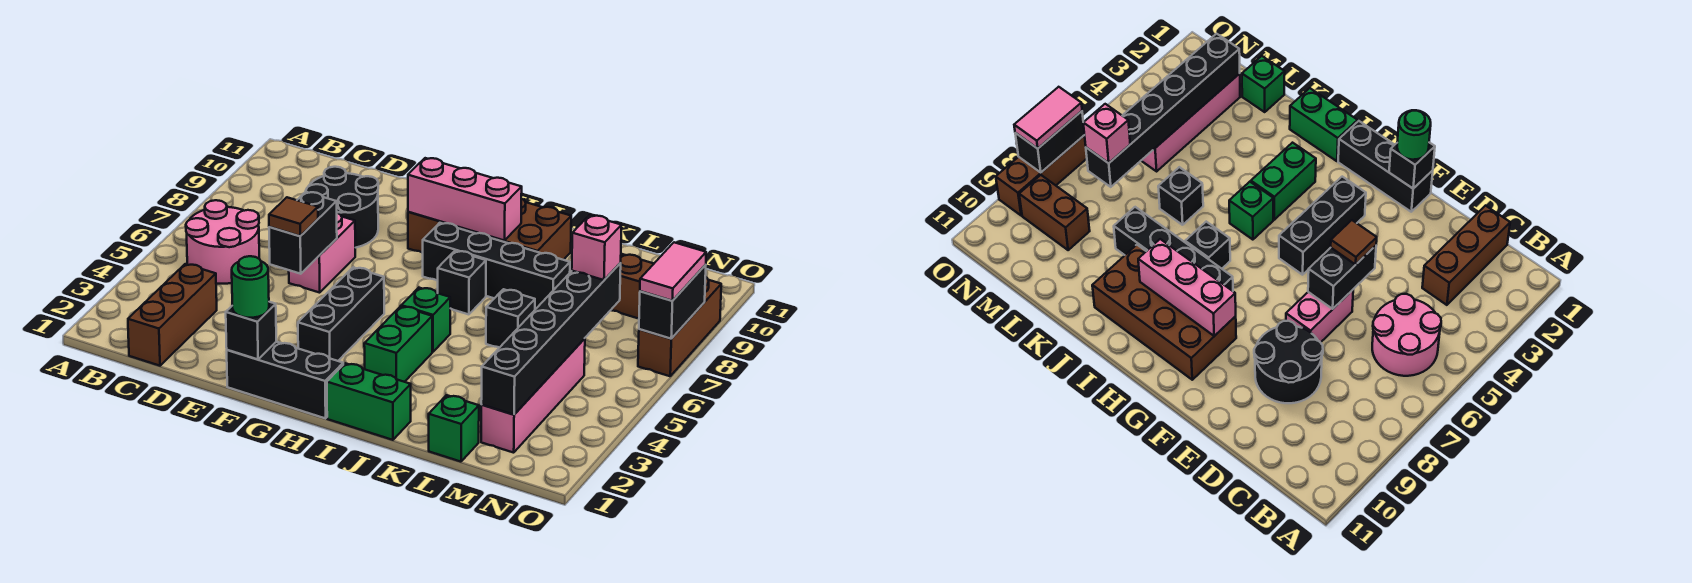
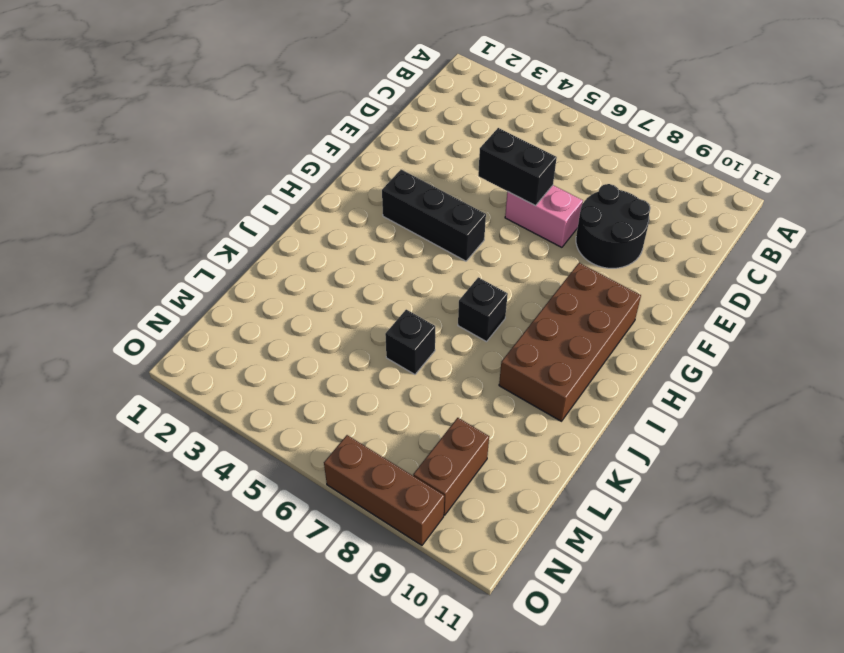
none -> pink 2x2 round brick [186,200,259,284]
none -> brown 1x3 brick [128,264,217,366]
none -> black 1x3 brick [227,342,343,418]

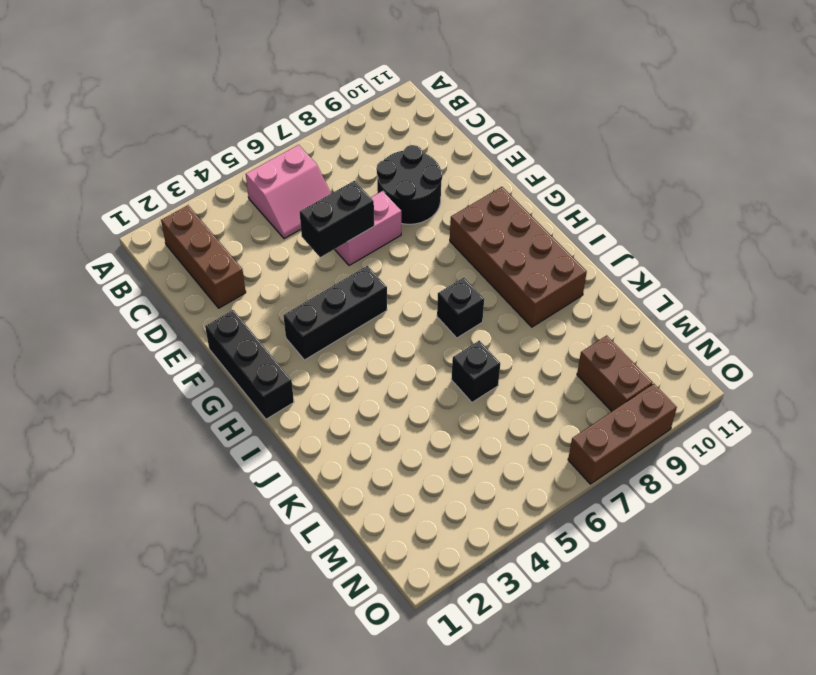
brown 1x3 brick [161,205,246,308] -> brown 1x3 brick turned to [128,264,217,366]
pink 2x2 slope [246,145,331,239] -> pink 2x2 round brick [186,200,259,284]
none -> black 1x4 brick [423,223,570,309]
none -> green 1x2 brick [327,363,411,440]
none -> green 1x2 brick [364,306,432,382]

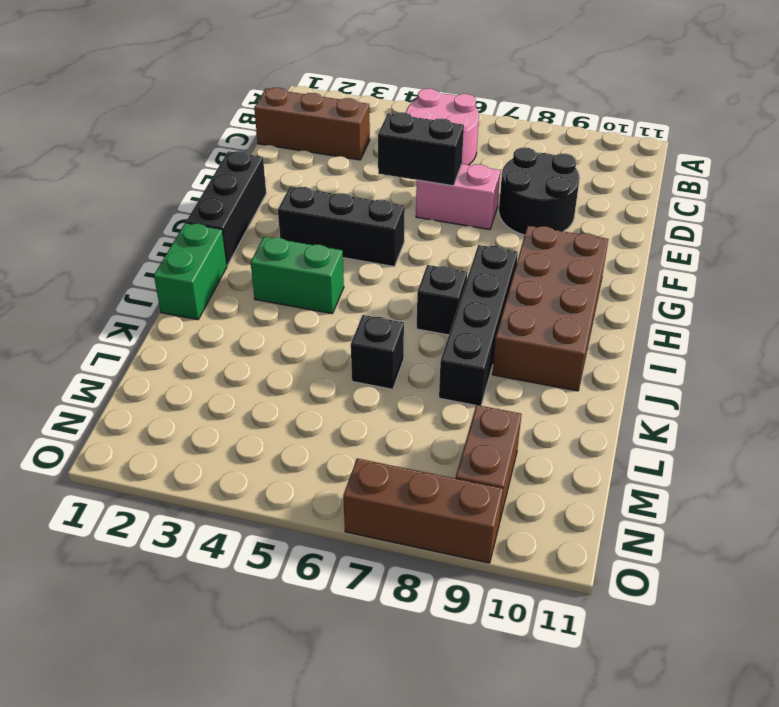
none -> green 1x1 brick [401,288,450,352]
none -> green 1x1 brick [429,395,479,462]
none -> pink 1x4 brick [481,339,585,453]

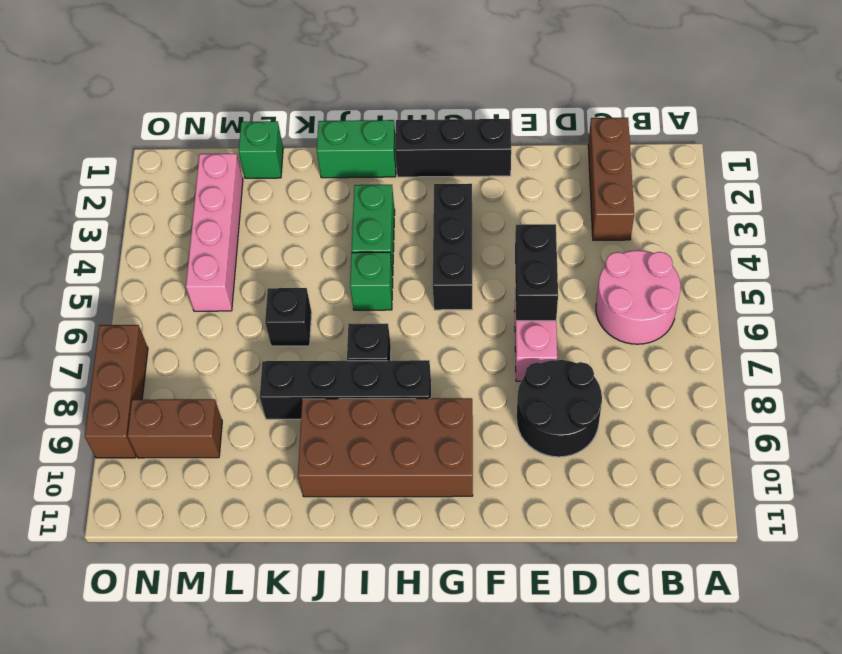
none -> black 1x1 brick [226,302,276,359]
none -> pink 1x3 brick [408,158,522,241]
none -> black 1x6 brick [481,263,621,415]

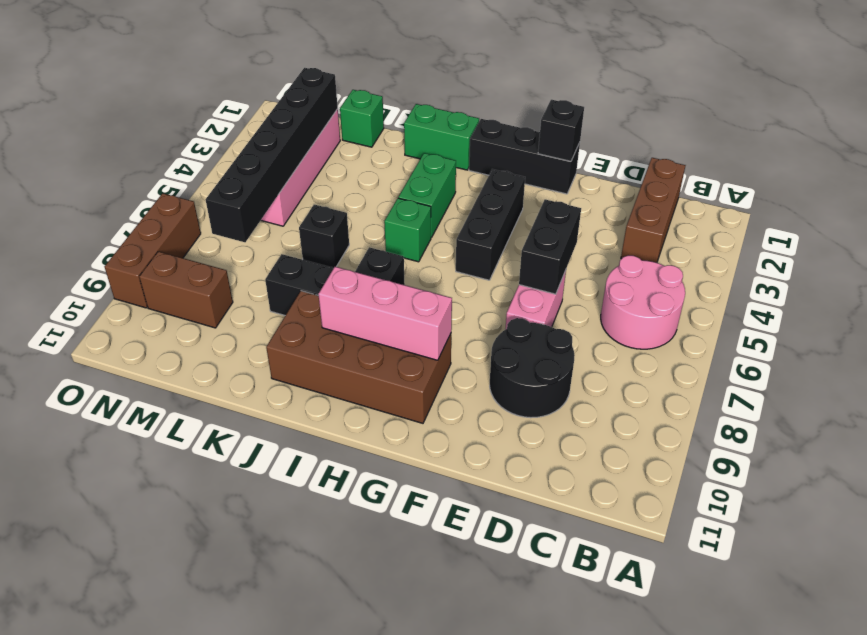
none -> black 1x2 brick [639,265,706,339]
none -> brown 1x1 tile [269,197,318,236]
none -> green 1x1 round brick [232,256,269,318]

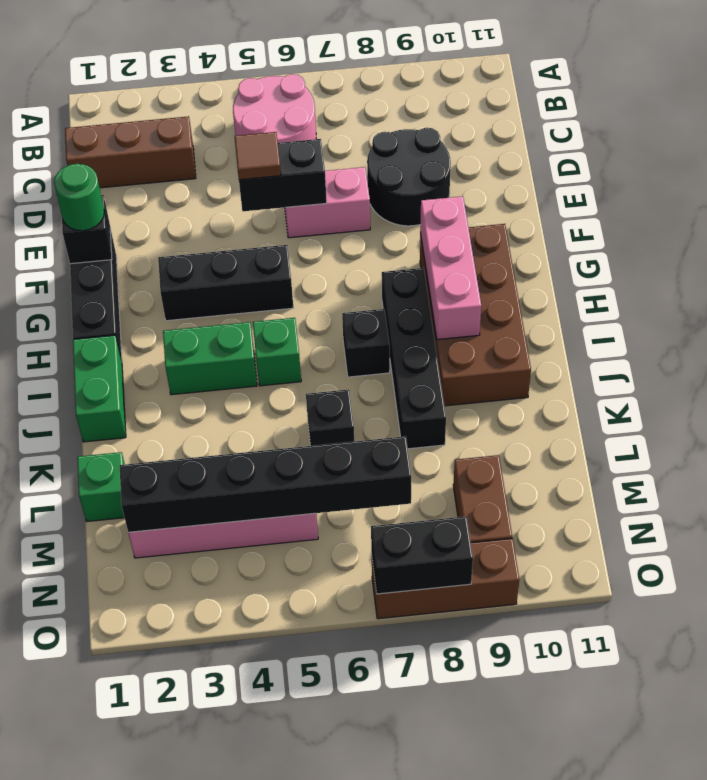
none -> pink 1x1 brick [572,215,622,280]
none -> pink 1x2 tile [640,242,706,301]

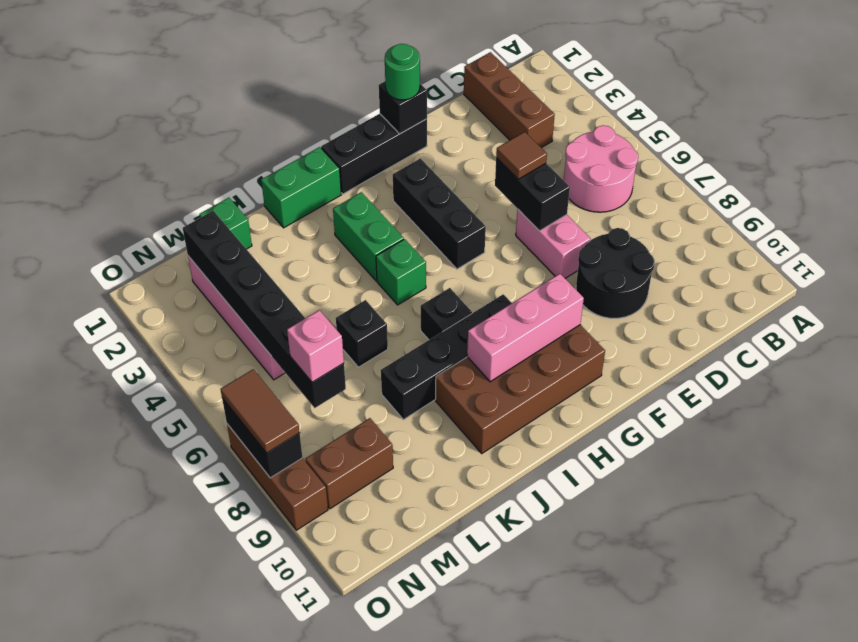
brown 1x2 tile [221,369,300,453] -> pink 1x2 tile [640,242,706,301]

